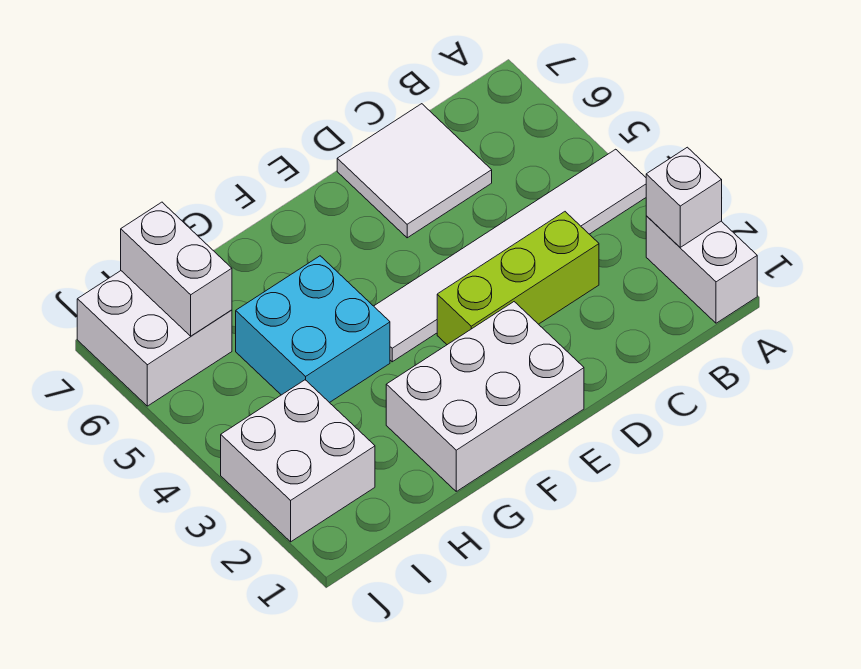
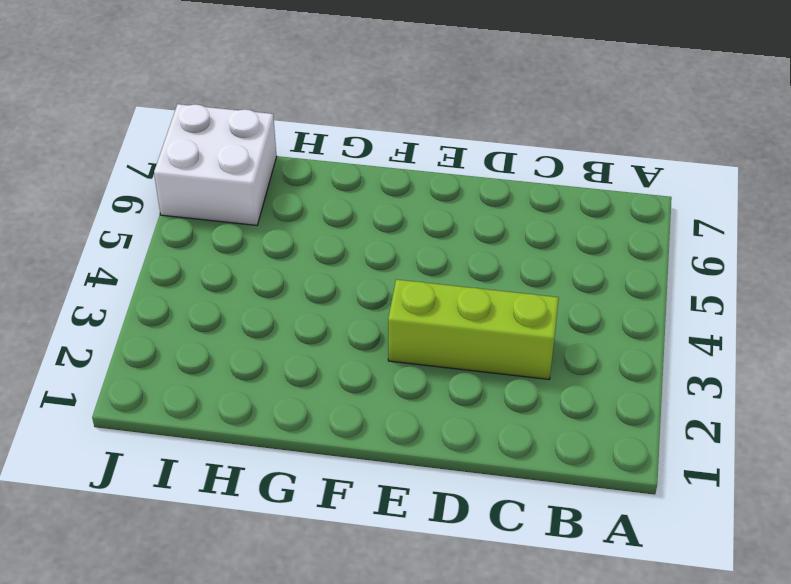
none -> white 1x2 brick [646,216,757,323]
none -> white 1x6 tile [374,149,646,362]

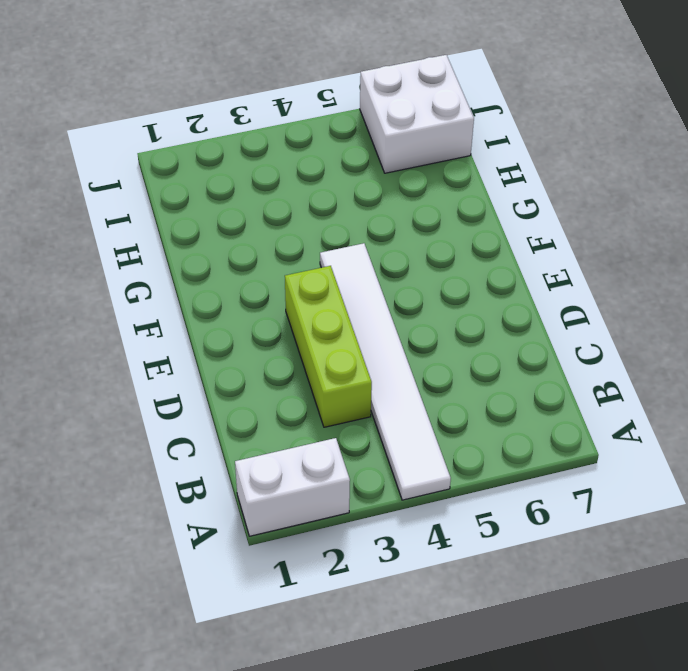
none -> white 2x2 tile [337,104,492,238]
none -> white 2x3 brick [386,302,584,491]

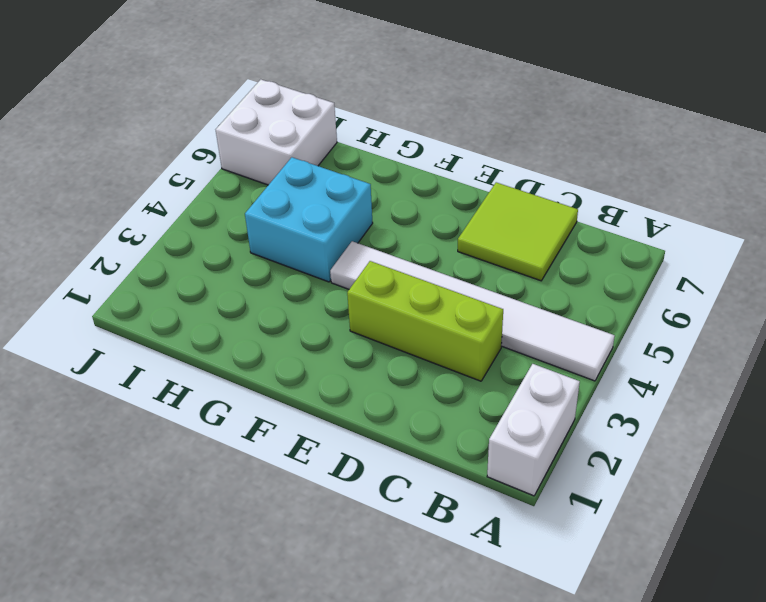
lime 2x2 tile [458,182,578,281] -> white 2x2 tile [337,104,492,238]
none -> white 2x3 brick [386,302,584,491]
none -> white 2x2 brick [221,380,375,542]

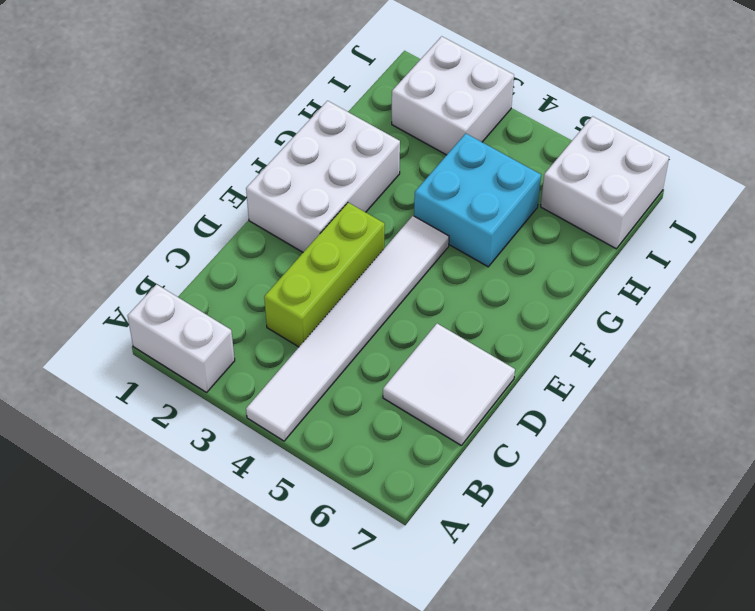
none -> white 1x1 brick [646,147,722,247]
none -> white 1x2 brick [121,202,232,336]

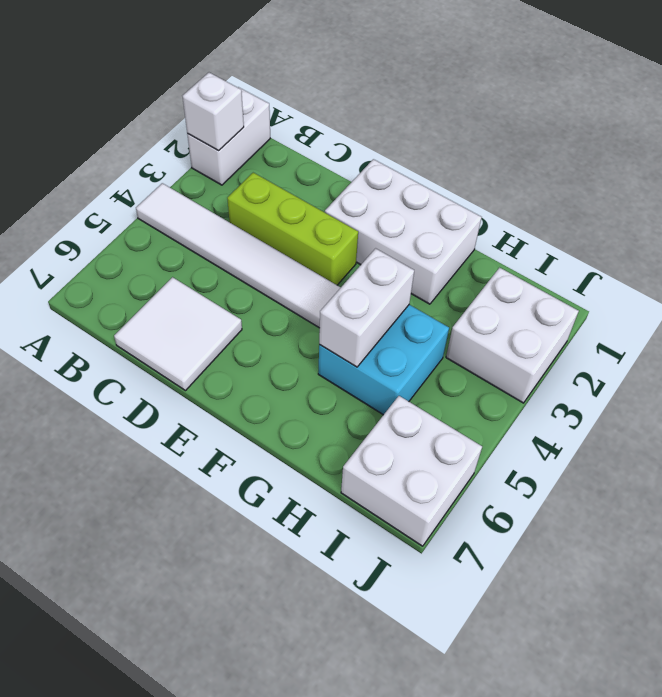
white 1x2 brick [319,248,414,367] -> white 1x2 brick moved to [121,202,232,336]

